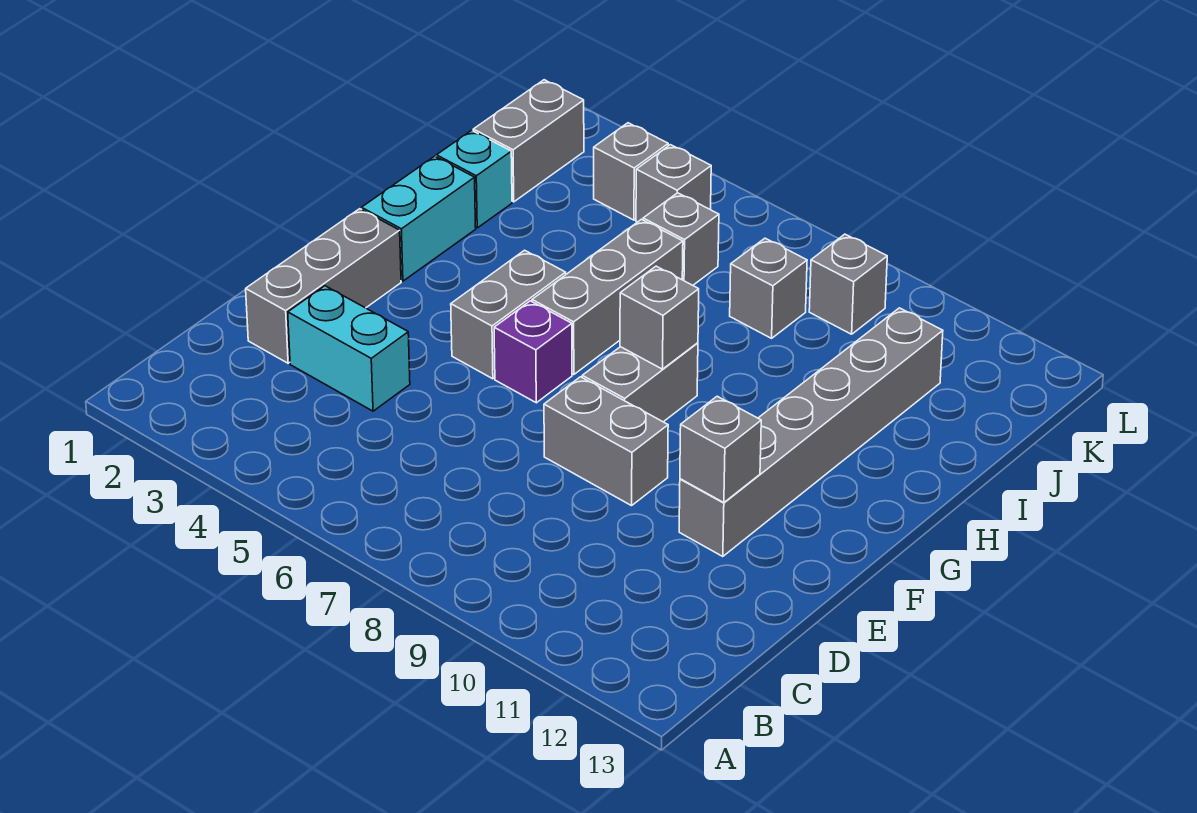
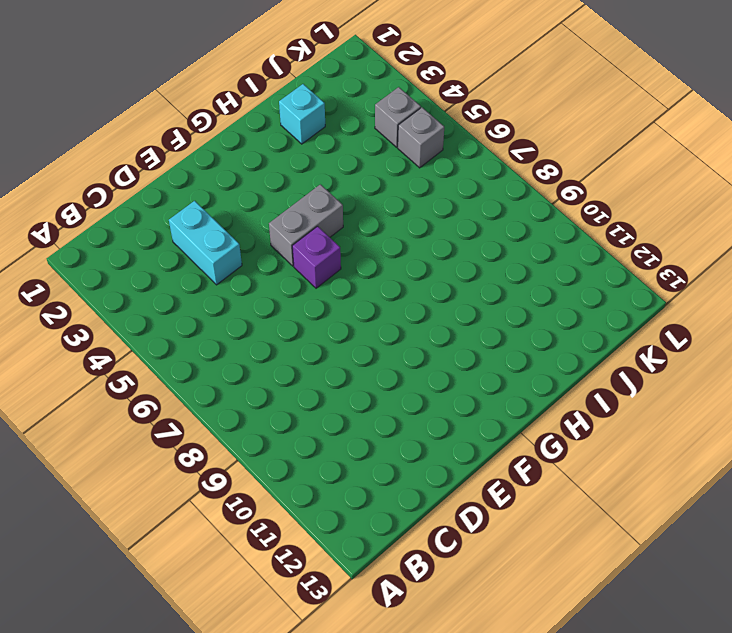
none -> grey 1x3 brick [246,209,401,363]
none -> grey 1x2 brick [544,377,668,506]
none -> grey 1x6 brick [679,308,943,557]

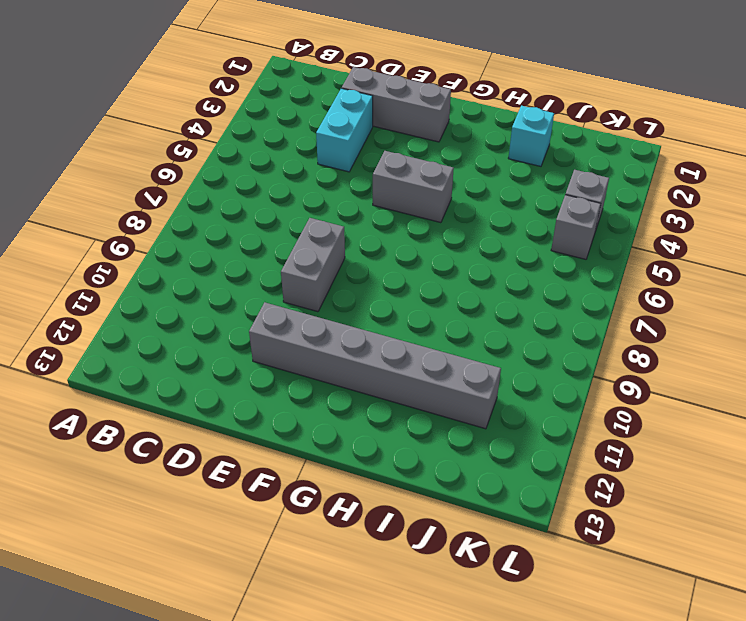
none -> purple 1x1 brick [494,301,572,403]
none -> grey 1x2 brick [582,343,698,422]
none -> cyan 1x2 brick [362,156,476,281]

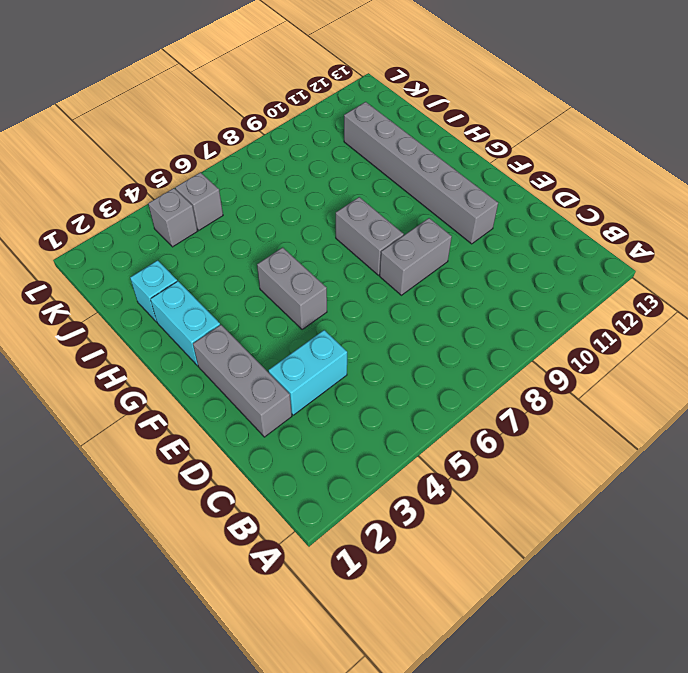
none -> purple 1x1 brick [494,301,572,403]
none -> grey 1x3 brick [532,219,683,375]
none -> grey 1x2 brick [473,80,584,202]

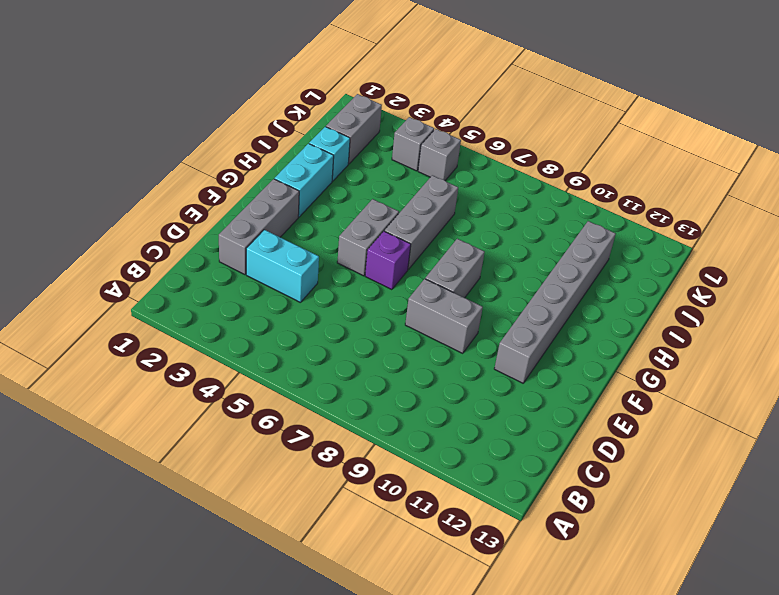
none -> grey 1x1 brick [643,193,719,285]
none -> grey 1x1 brick [730,238,807,338]
none -> grey 1x1 brick [809,234,887,334]

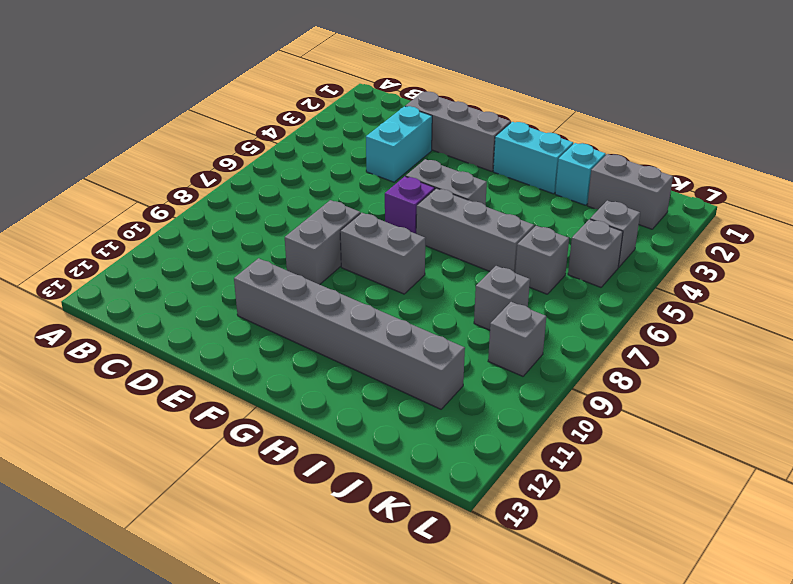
none -> grey 1x1 brick [680,396,761,503]
none -> grey 1x1 brick [620,266,699,369]

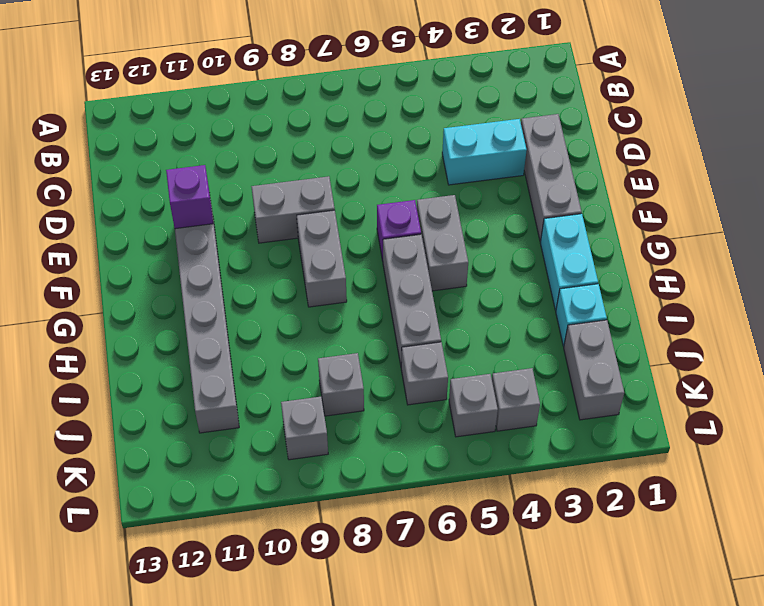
purple 1x1 brick [166,165,213,229] -> grey 1x1 brick [680,396,761,503]
none -> grey 1x1 brick [620,266,699,369]

